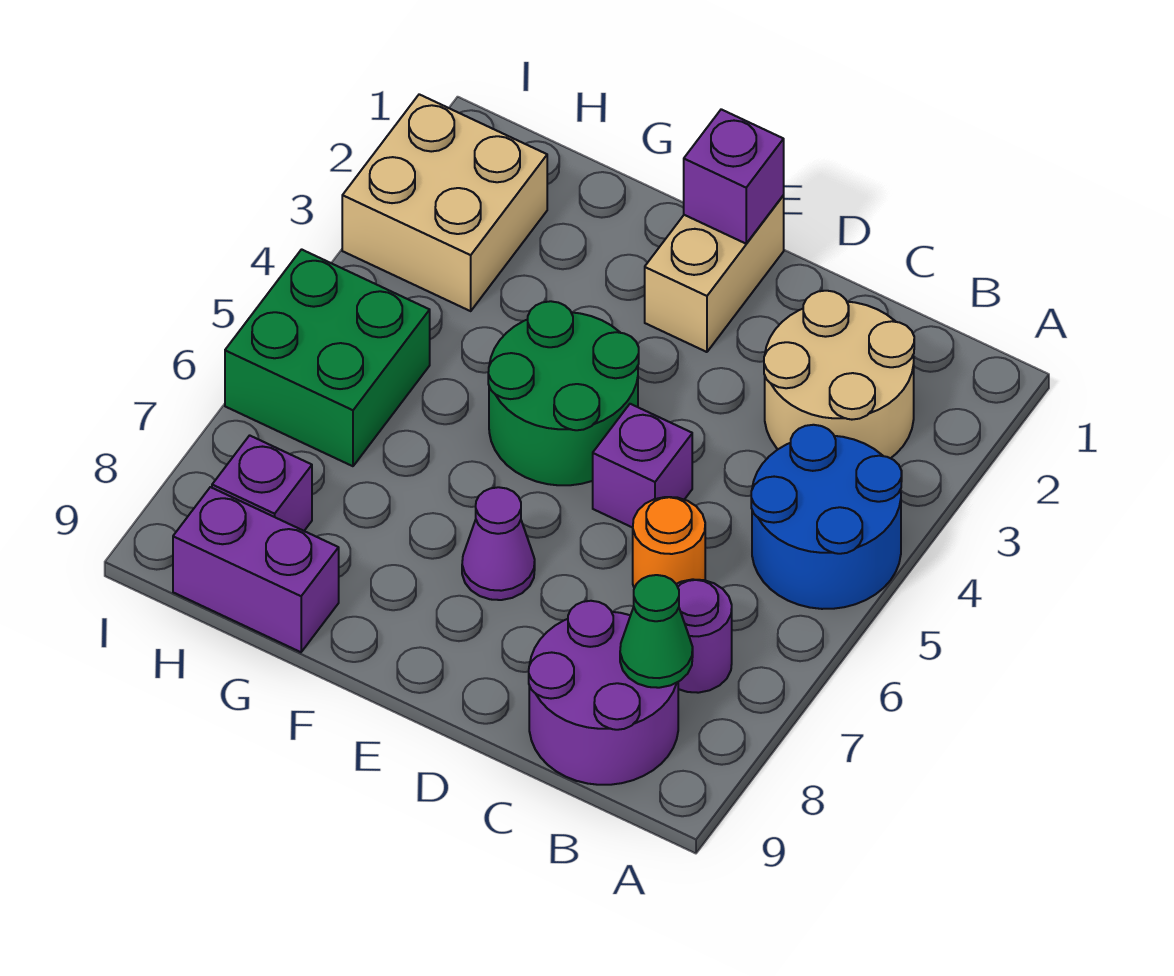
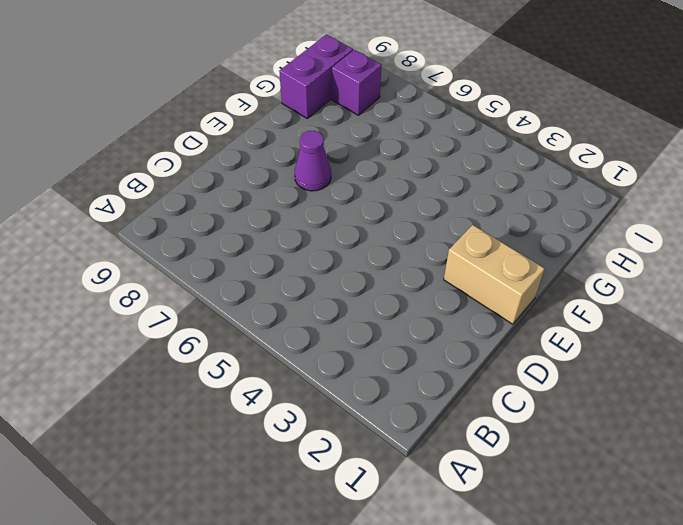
none -> blue 2x2 round brick [751,425,902,609]
none -> tan 2x2 round brick [764,291,914,458]
none -> purple 1x1 round brick [676,579,732,693]

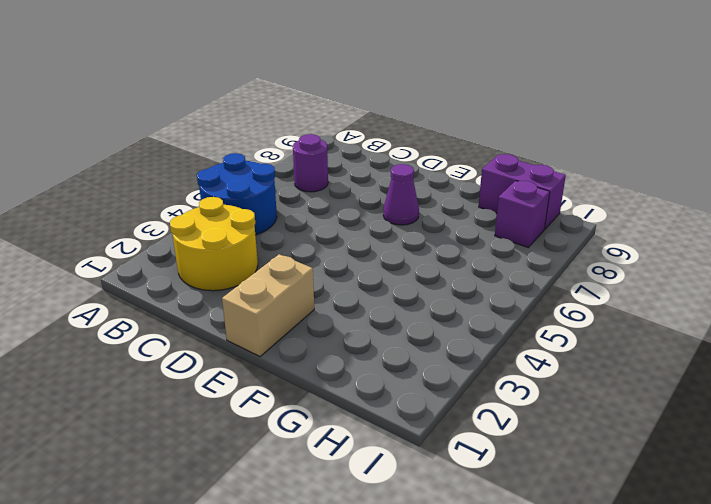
yellow 2x2 round brick [170,197,258,291] -> tan 2x2 round brick [764,291,914,458]
none -> purple 2x2 round brick [529,601,678,785]
none -> orange 1x1 round brick [633,497,705,588]
none -> purple 1x1 brick [593,404,692,528]

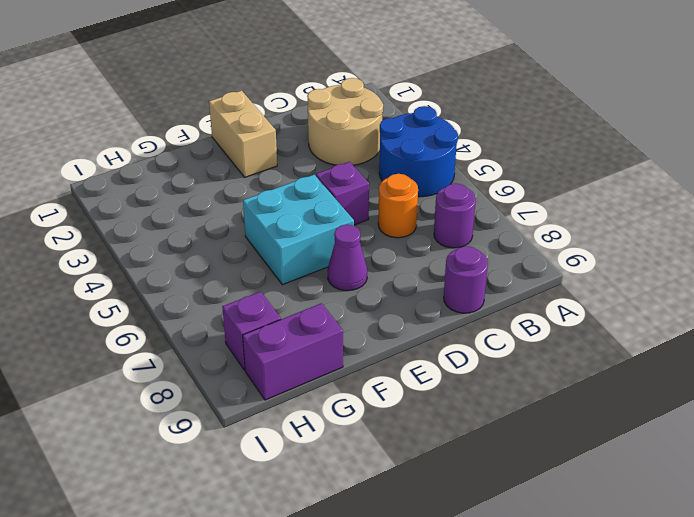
purple 1x1 round brick [444,246,488,313] -> purple 2x2 round brick [529,601,678,785]
cyan 2x2 brick [243,175,354,285] -> green 2x2 round brick [488,301,639,485]
none -> tan 2x2 brick [342,94,547,311]
none -> green 2x2 brick [225,249,430,466]
none -> green 1x1 cone [620,575,693,688]

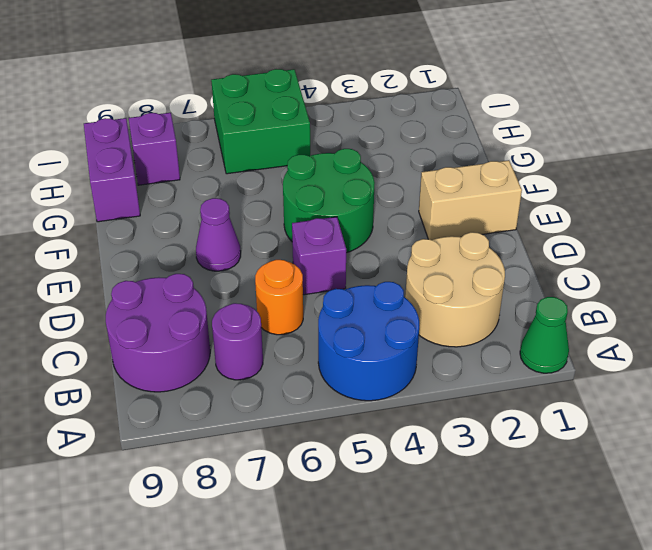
green 1x1 cone [520,297,569,373] -> green 1x1 cone moved to [620,575,693,688]
none -> tan 2x2 brick [342,94,547,311]
none -> purple 1x1 brick [684,109,784,244]

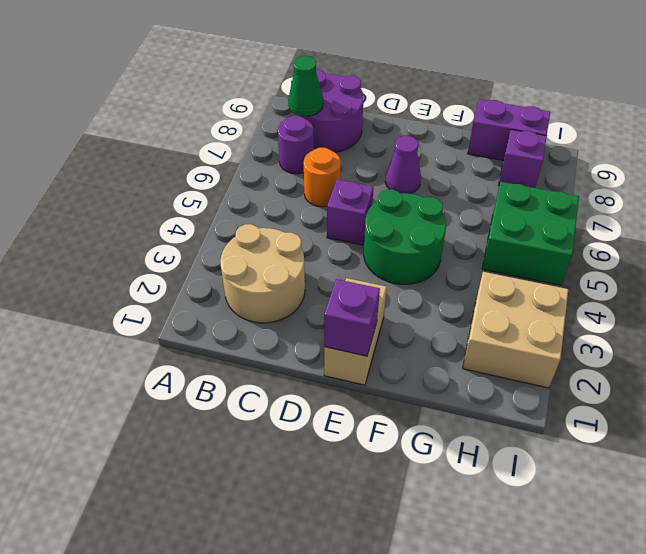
none -> blue 2x2 round brick [751,425,902,609]

